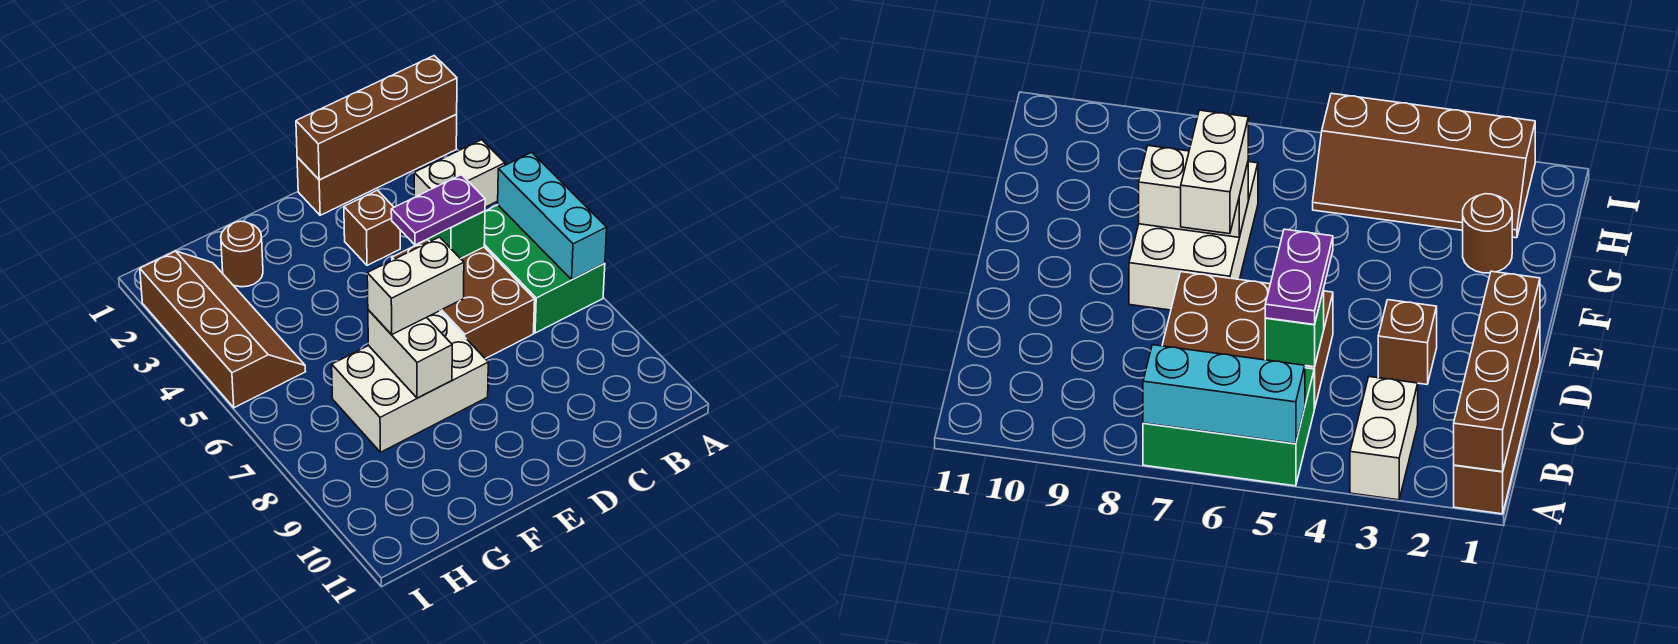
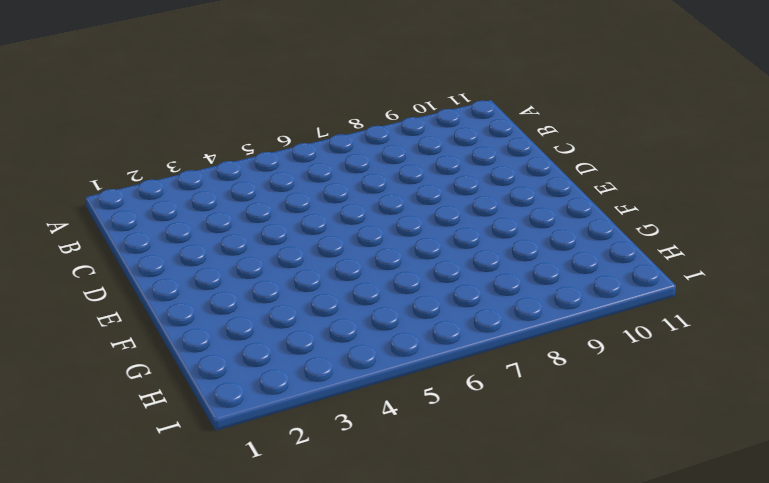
none -> brown 1x4 brick [297,114,457,215]
none -> white 1x2 brick [414,140,505,207]
none -> green 2x3 brick [484,205,605,333]

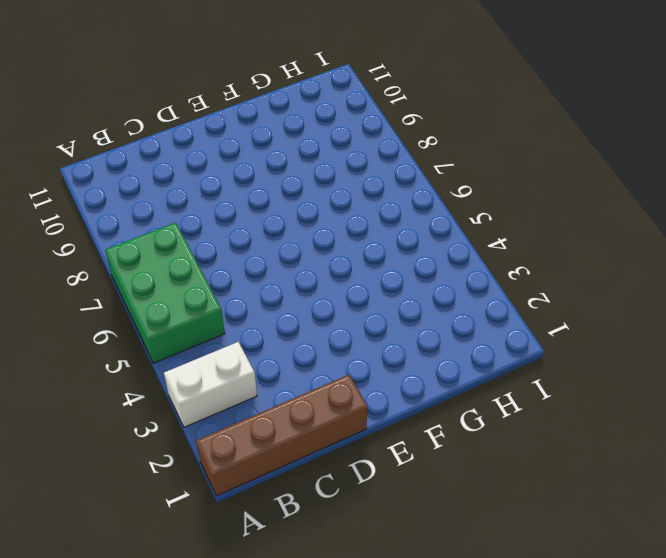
none -> brown 2x3 brick [392,240,535,359]
none -> brown 1x1 brick [344,190,400,265]
none -> white 2x3 brick [332,311,488,452]

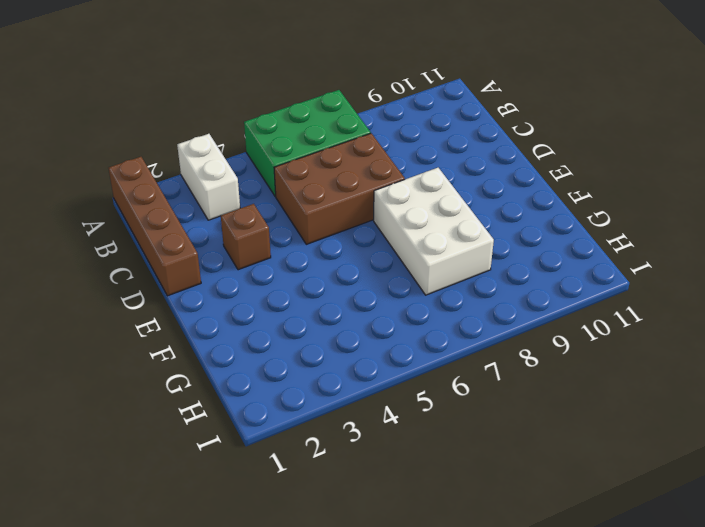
none -> brown 1x1 round brick [221,221,263,287]
none -> brown 2x4 slope [140,251,306,408]
none -> brown 1x4 brick [296,56,457,180]

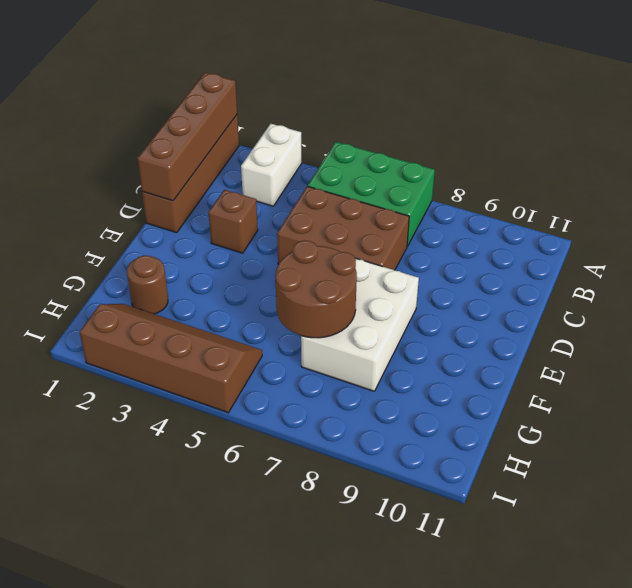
brown 2x2 round brick [275,240,357,338] -> white 1x2 brick [368,310,452,398]
none -> cyan 1x3 brick [498,152,607,280]
none -> green 1x1 brick [427,211,485,259]
none -> purple 1x2 plate [391,175,485,245]

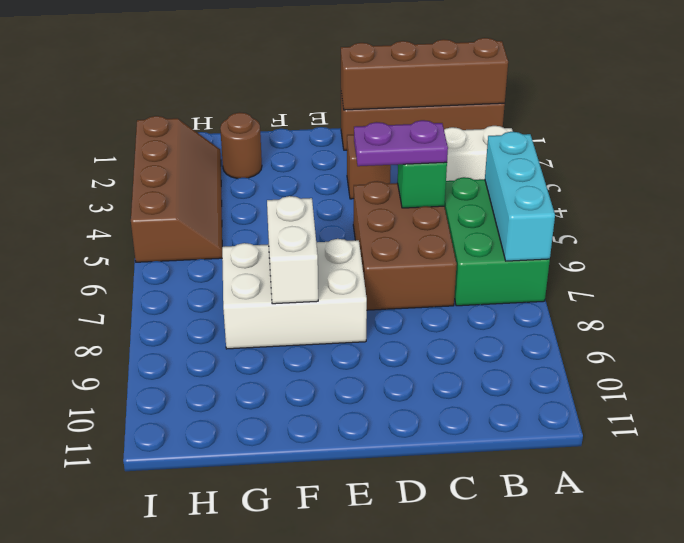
none -> white 1x2 brick [367,237,464,335]

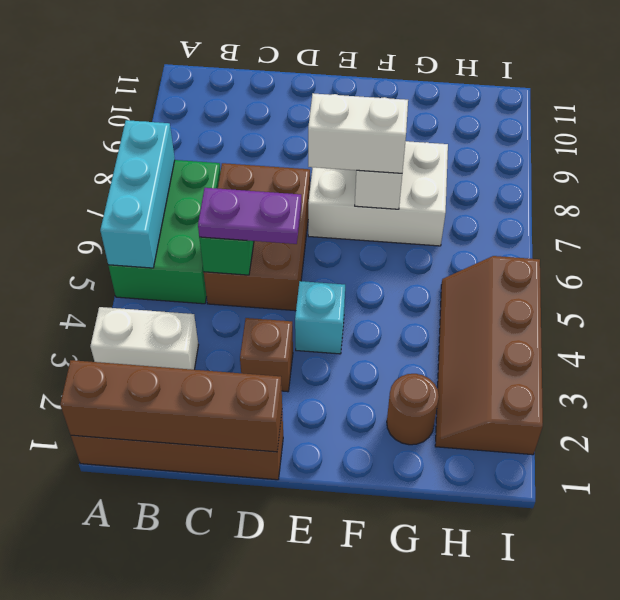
cyan 1x1 brick [295,281,345,354] -> none

